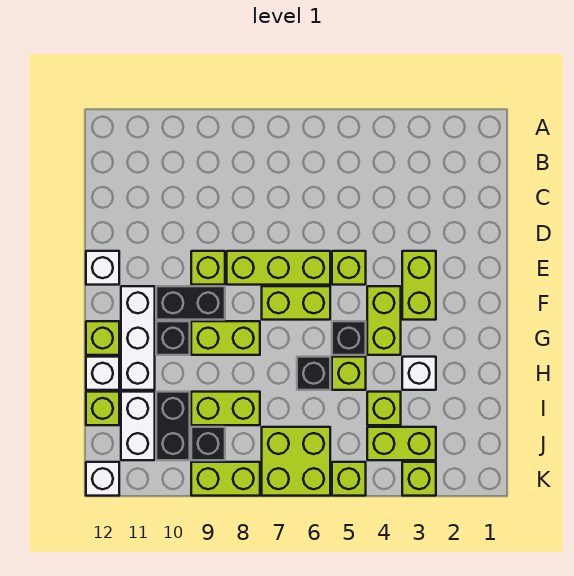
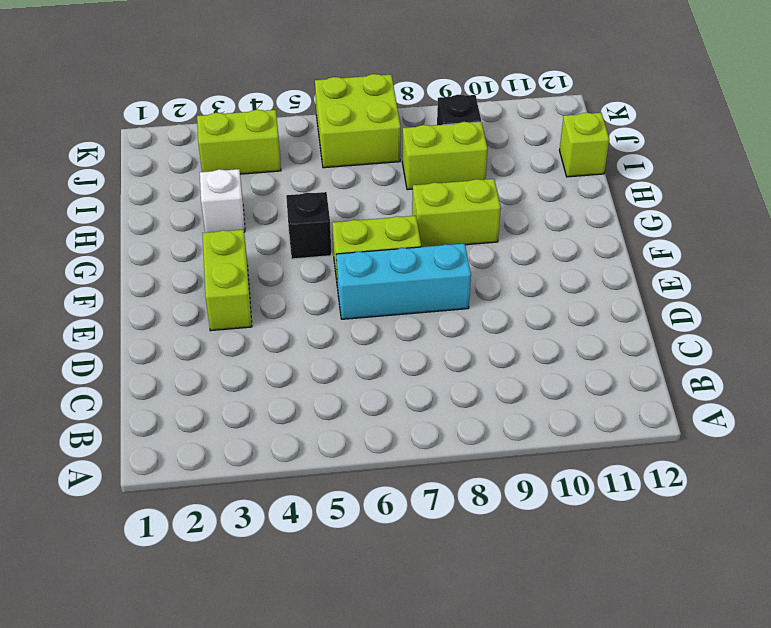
cyan 1x3 brick [336,243,471,319] -> lime 1x3 brick [227,251,330,285]
none -> lime 1x1 brick [332,251,366,285]
none -> lime 1x1 brick [191,251,225,285]
none -> white 1x1 brick [86,251,119,285]

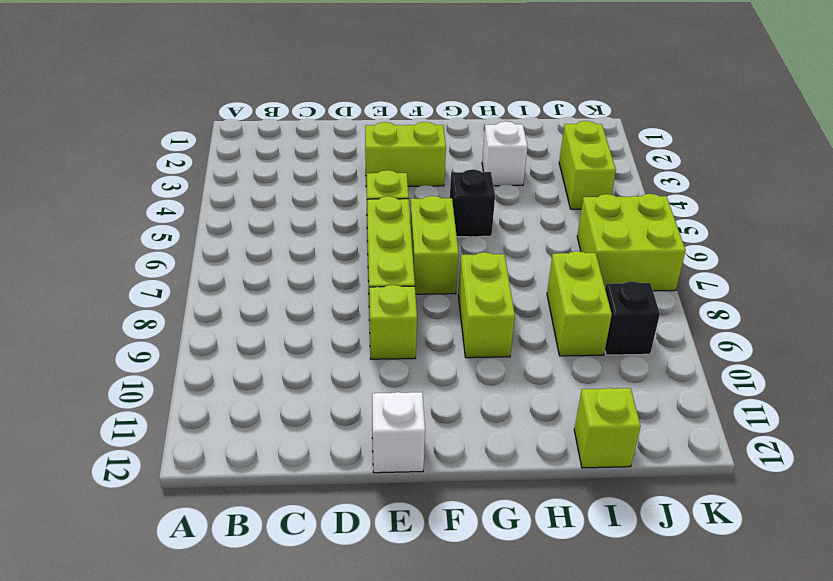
none -> lime 1x2 brick [367,286,401,355]
none -> black 1x2 brick [156,286,225,320]
none -> white 1x3 brick [121,286,155,390]

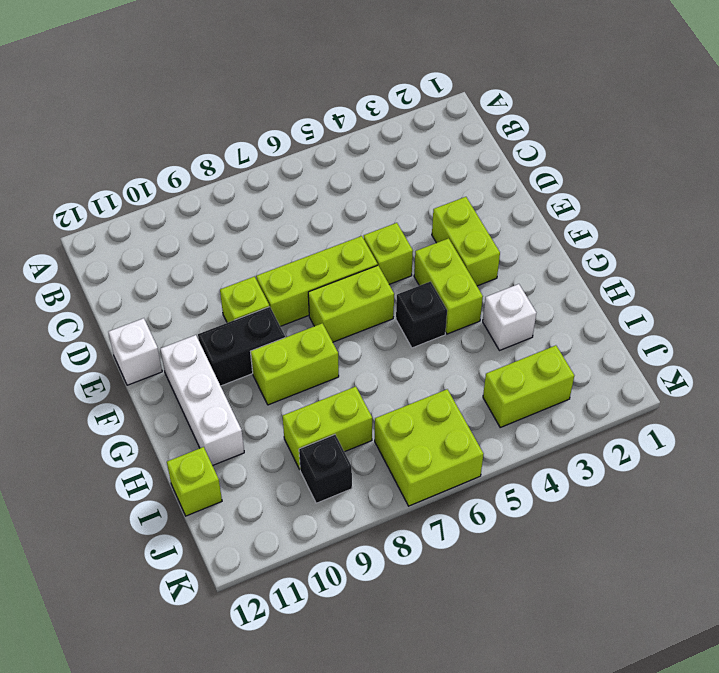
none -> black 1x1 brick [156,321,190,355]
none -> lime 1x1 brick [86,321,119,355]
none -> lime 1x1 brick [332,357,366,390]

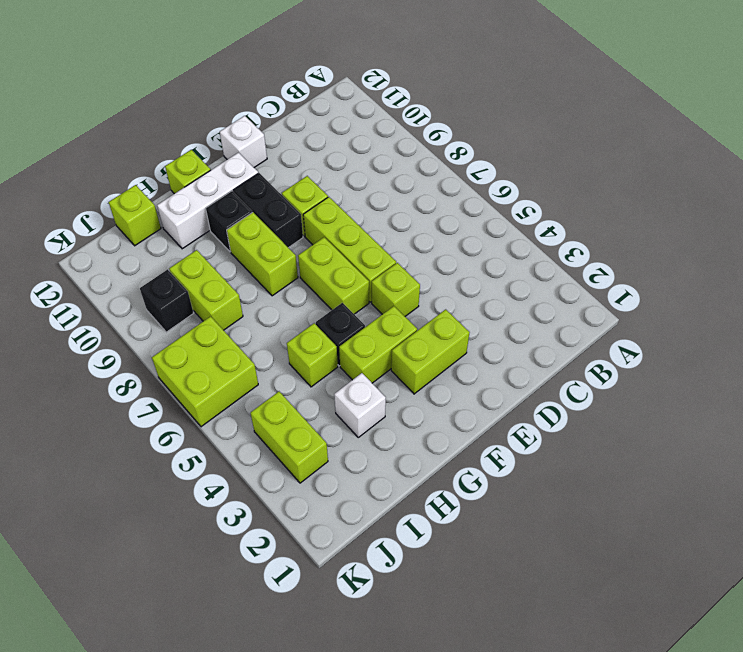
none -> black 1x1 brick [297,357,330,390]
none -> white 1x1 brick [86,357,119,390]
none -> lime 1x1 brick [367,392,401,425]

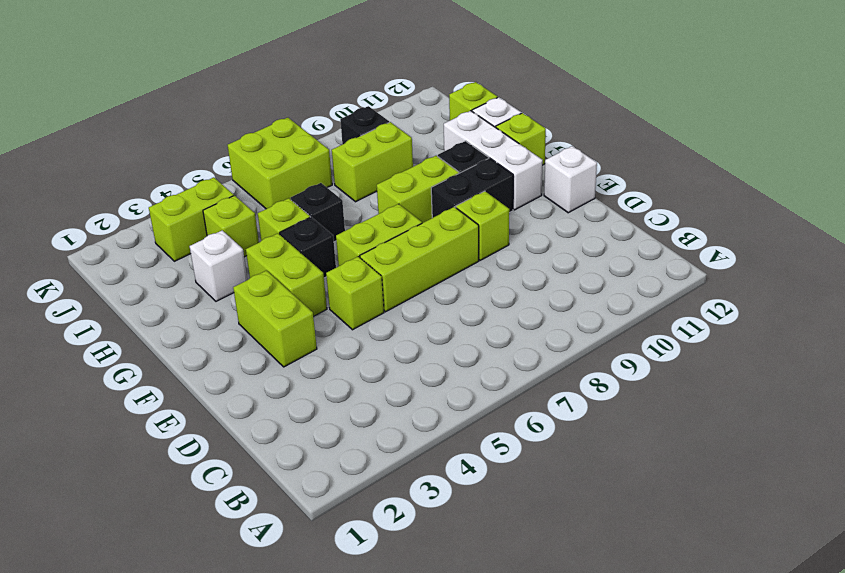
none -> black 1x2 brick [156,392,190,460]
none -> white 1x2 brick [121,392,155,460]
none -> lime 1x1 brick [402,462,436,496]

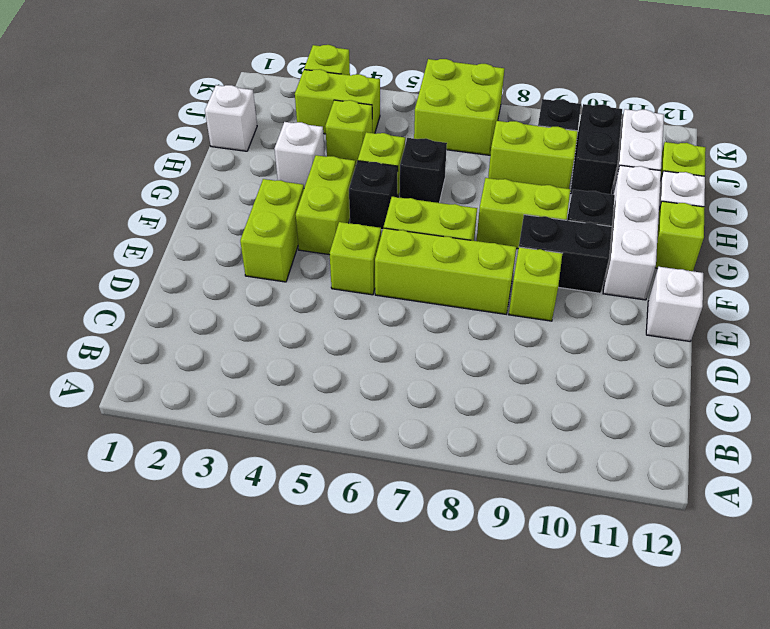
white 1x1 brick [205,85,257,151] -> white 1x1 brick moved to [86,462,119,496]
none -> lime 1x1 brick [332,462,366,496]
none -> lime 1x2 brick [191,462,260,496]

